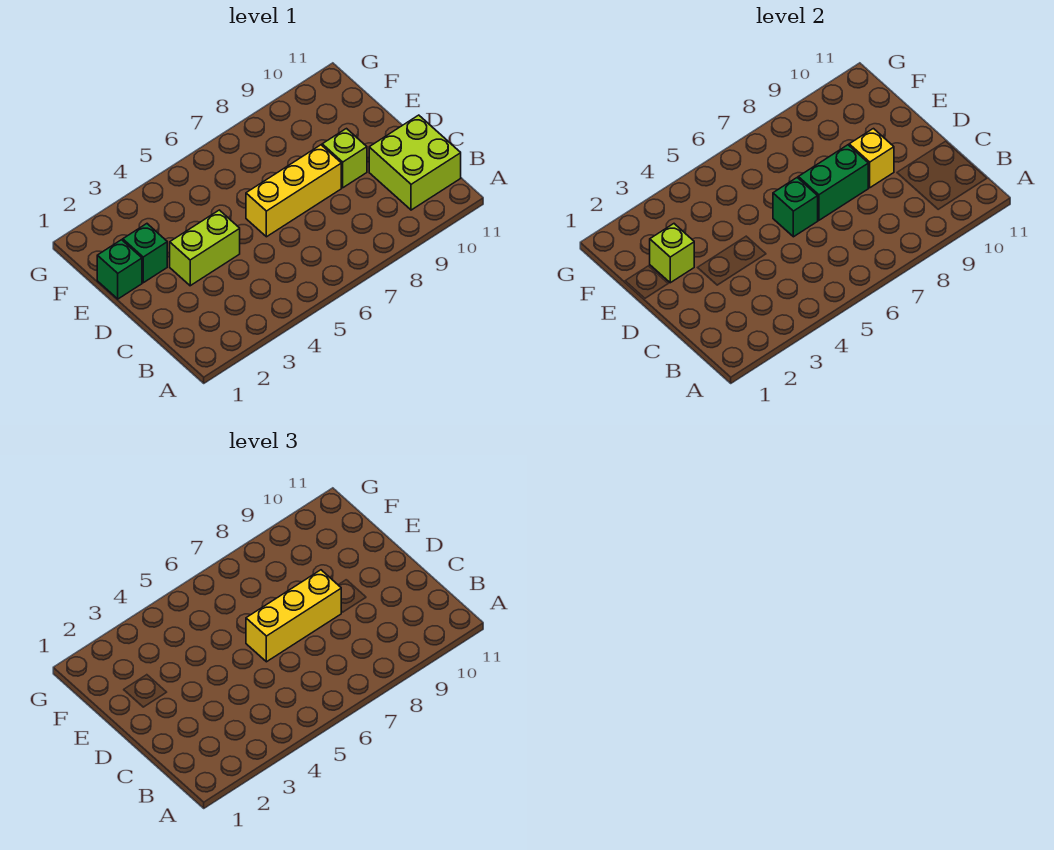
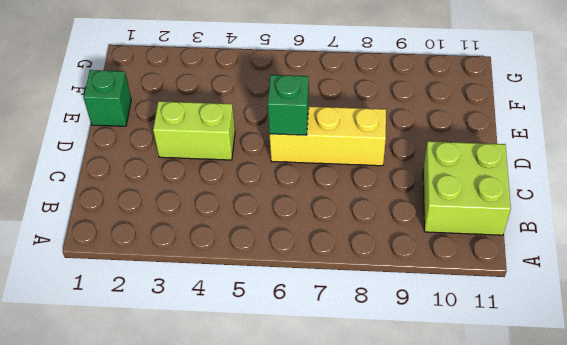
none -> lime 1x1 brick [322,129,367,188]
none -> green 1x1 brick [123,224,167,283]

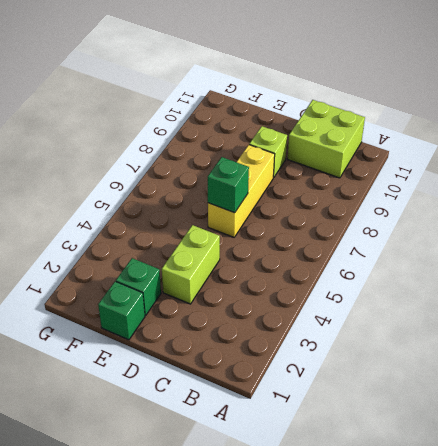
none -> green 1x2 brick [798,145,868,220]
none -> yellow 1x1 brick [849,129,894,188]

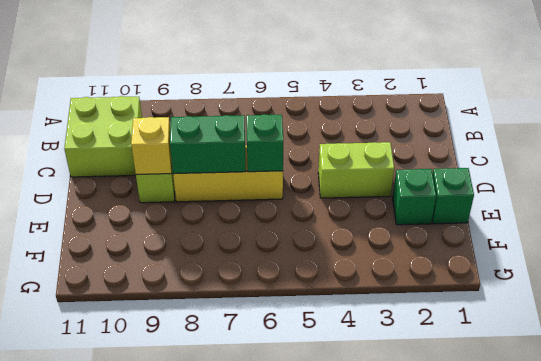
none -> lime 1x1 brick [650,224,694,283]
none -> yellow 1x3 brick [246,570,341,662]

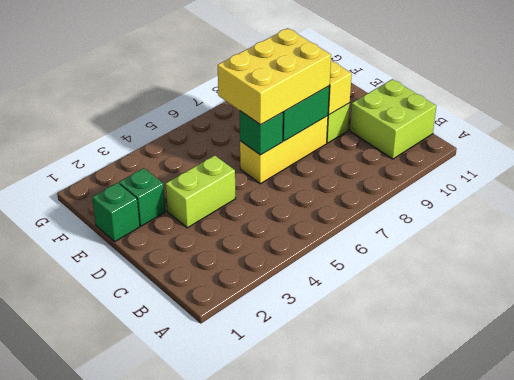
yellow 2x3 brick [218,28,331,125] -> yellow 1x3 brick [246,570,341,662]
none -> lime 1x1 brick [650,224,694,283]

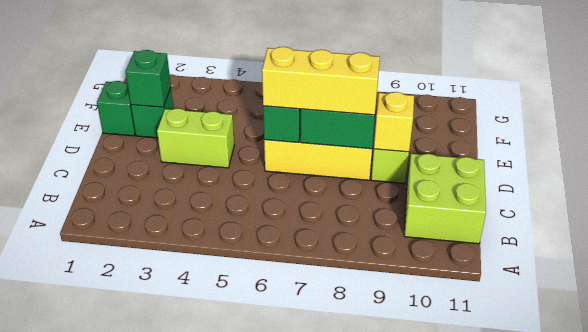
green 1x1 brick [126,50,171,107] -> lime 1x1 brick [650,224,694,283]

